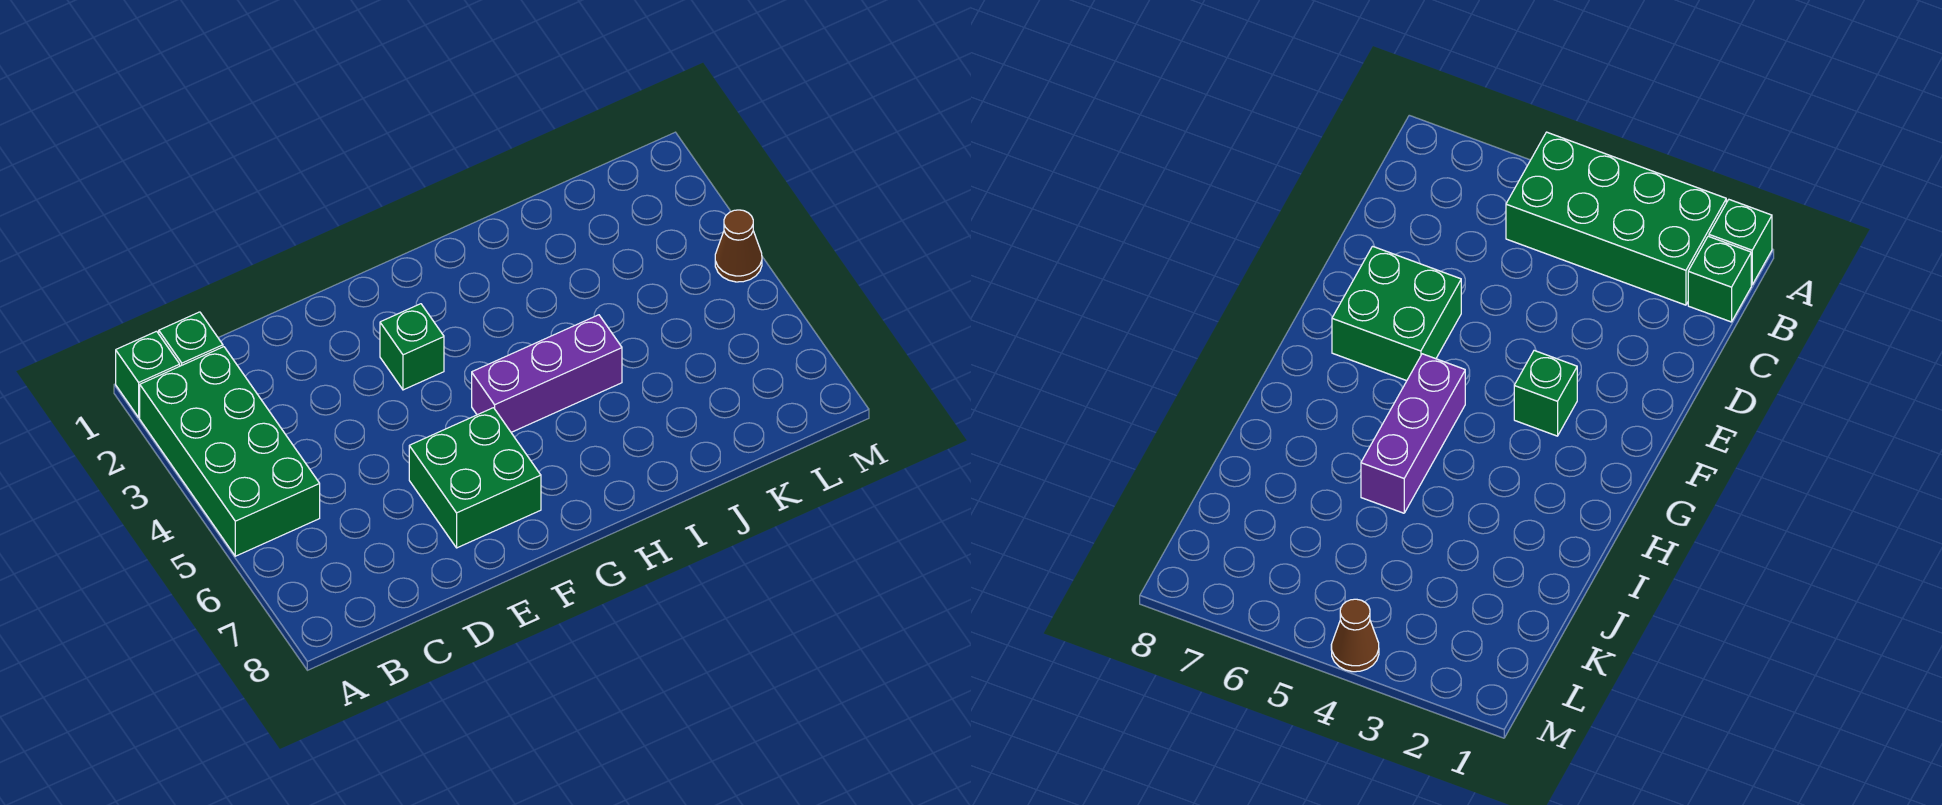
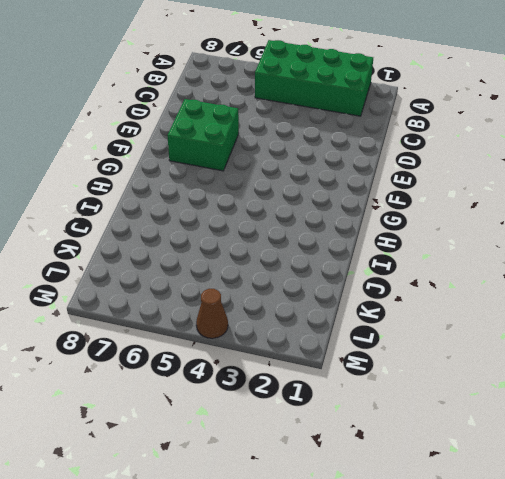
none -> green 1x1 brick [116,331,180,417]
none -> green 1x1 brick [159,312,223,366]

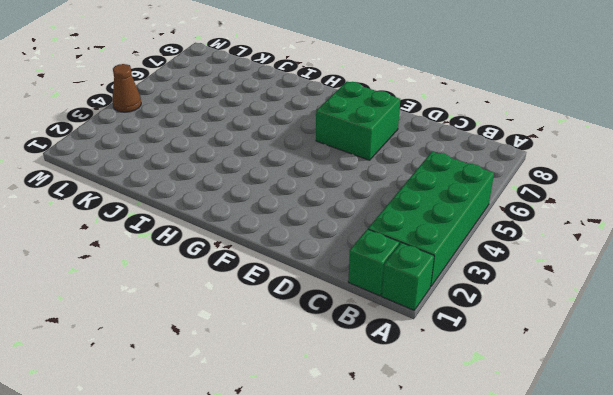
none -> green 1x1 brick [380,304,444,390]
none -> purple 1x3 brick [472,315,622,432]

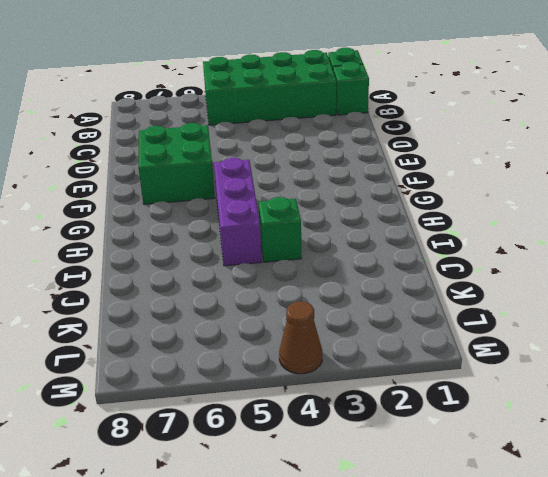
green 1x1 brick [258,197,302,262] -> green 1x1 brick moved to [380,304,444,390]

